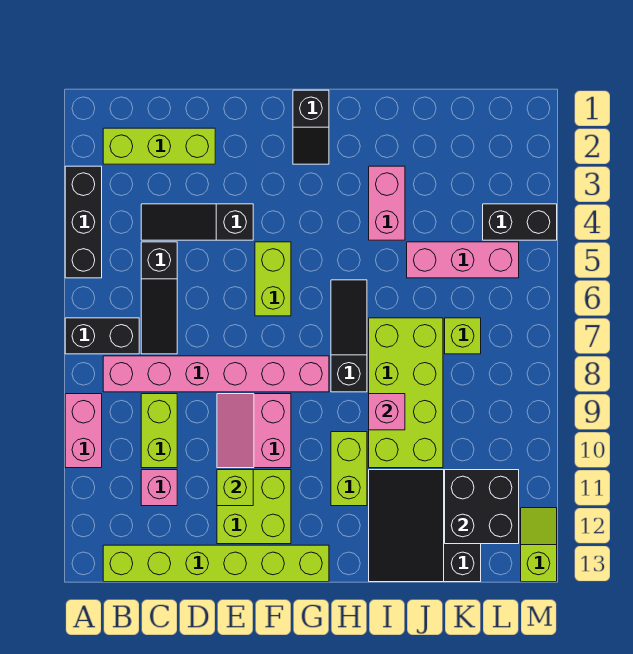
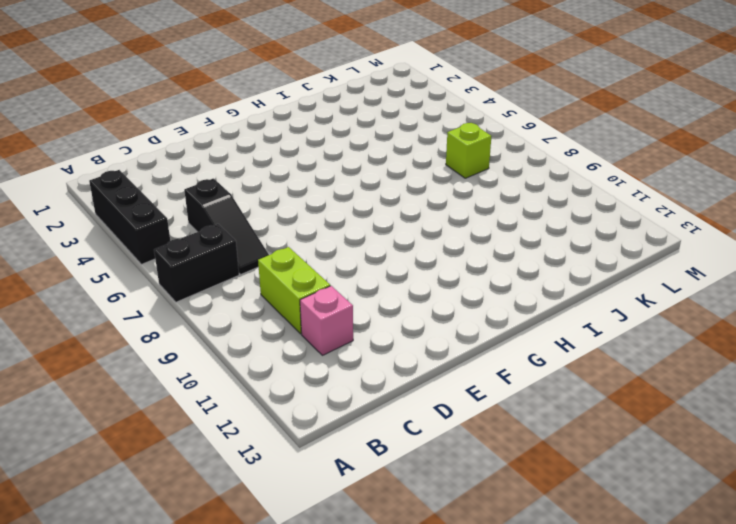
none -> pink 1x2 brick [65,394,102,468]
none -> lime 1x3 brick [103,128,215,164]
none -> pink 1x6 brick [103,356,329,392]

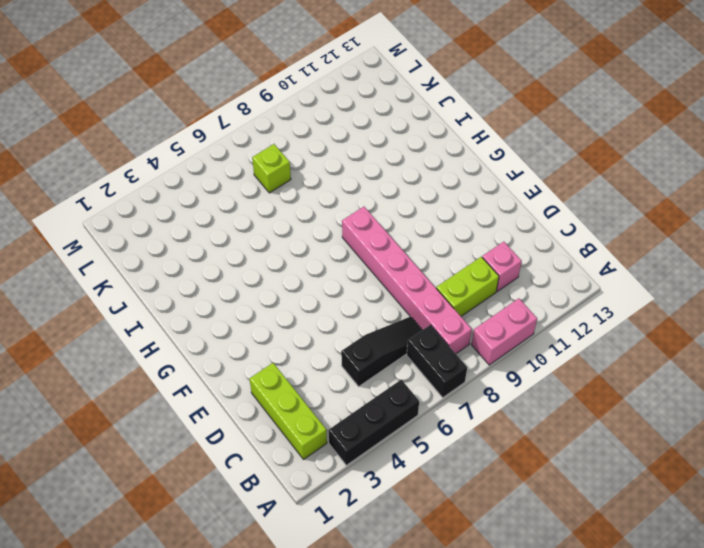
none -> lime 1x6 brick [103,545,329,582]
none -> black 1x3 slope [141,204,253,240]
none -> pink 2x2 slope [217,394,291,468]

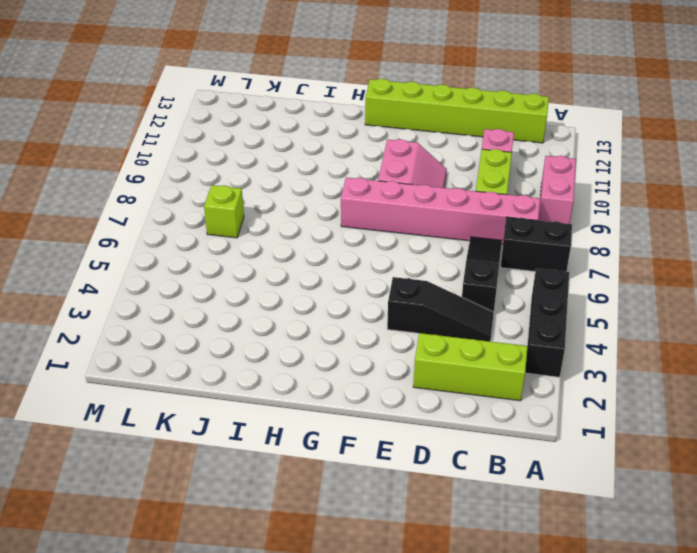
none -> lime 2x2 brick [217,470,291,544]
none -> lime 1x2 brick [255,242,291,316]
none -> black 1x2 slope [293,90,329,164]

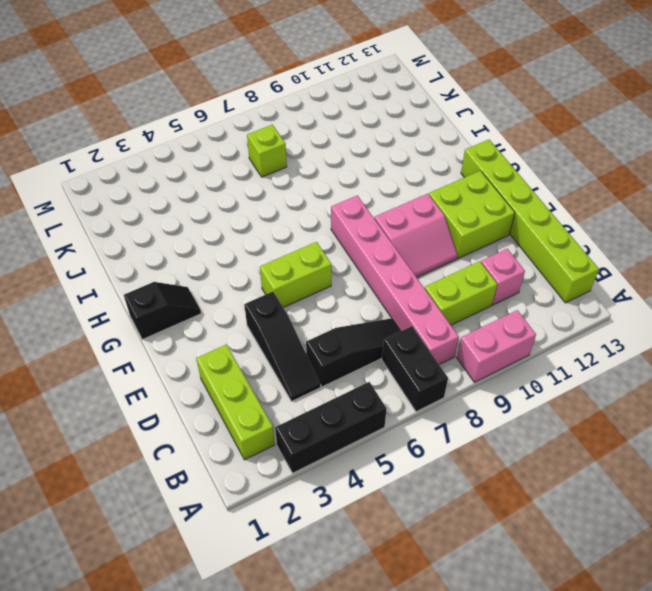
none -> black 1x3 slope [331,280,367,392]
none -> lime 1x2 brick [331,432,367,506]
none -> pink 1x2 brick [369,166,405,240]

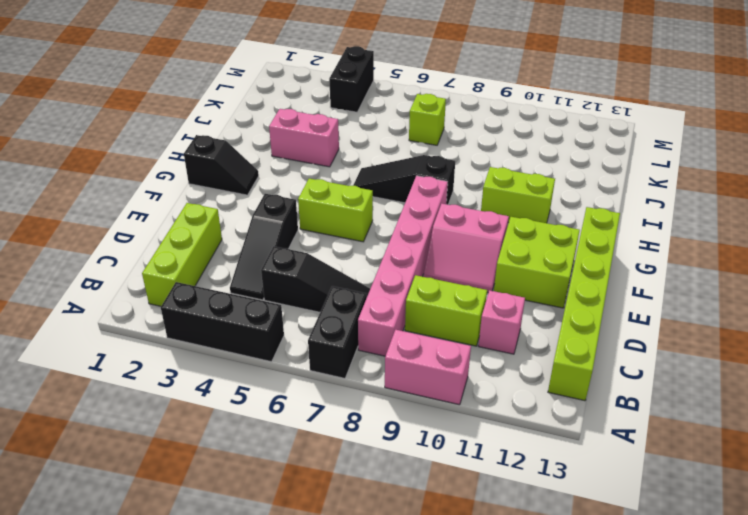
none -> lime 2x4 brick [369,318,443,468]
none -> black 3x3 slope [369,470,481,582]
none -> pink 1x3 brick [407,242,519,278]

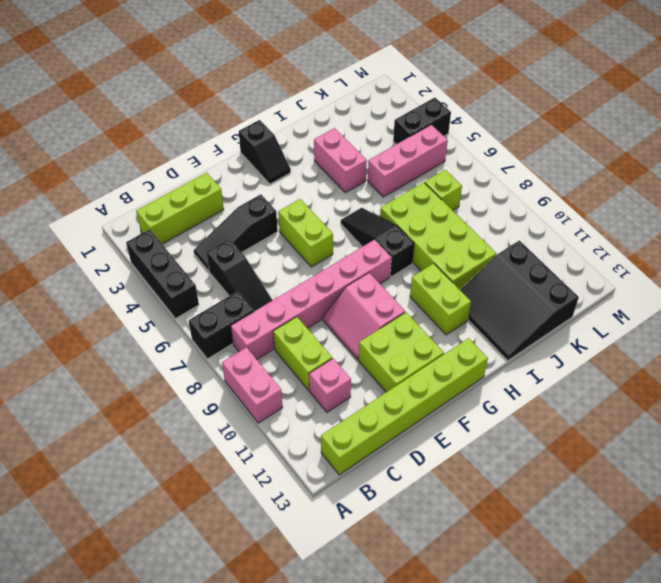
none -> lime 1x2 slope [521,508,557,582]
none -> lime 1x1 brick [217,470,253,506]
none -> pink 1x1 brick [369,394,405,430]

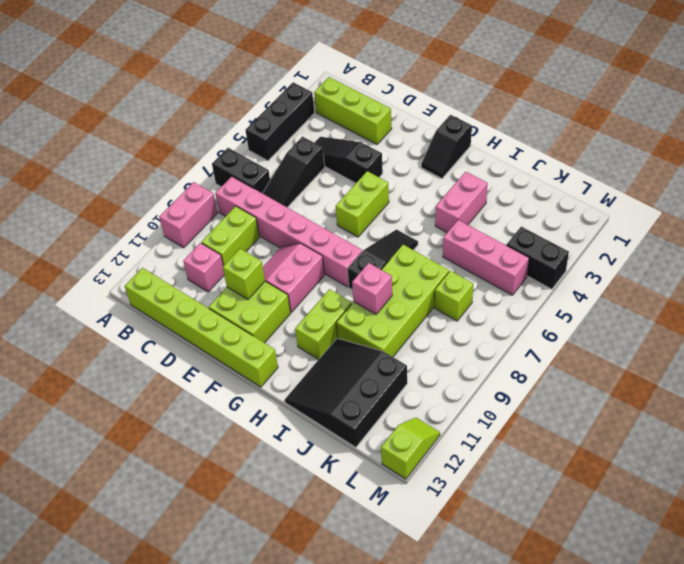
none -> black 2x2 brick [445,470,519,544]

